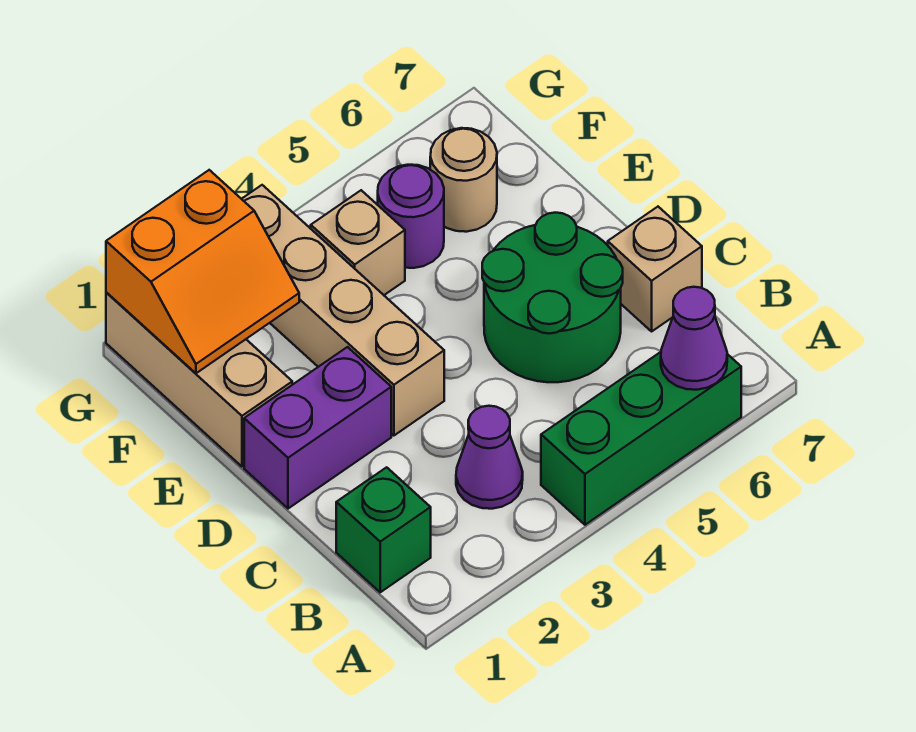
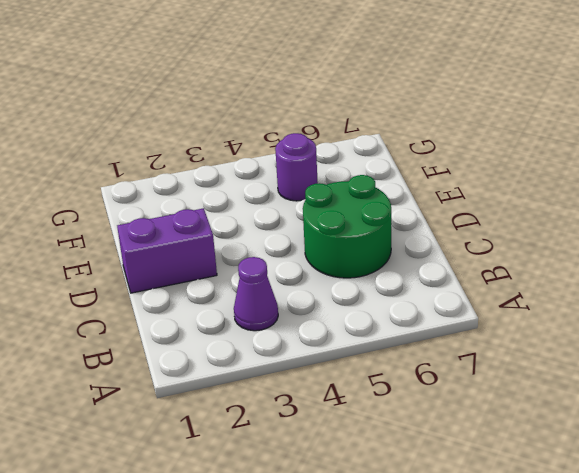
none -> green 1x3 brick [541,352,741,525]
none -> green 1x1 brick [336,467,431,592]
none -> tan 1x1 brick [608,207,702,331]

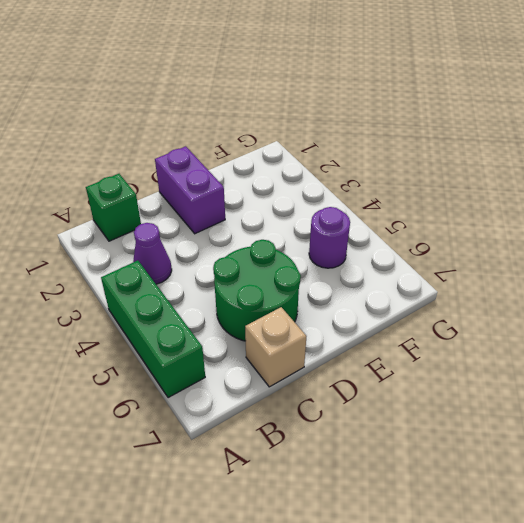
none -> tan 1x4 brick [242,185,444,436]
none -> tan 1x3 brick [106,293,292,467]
none -> tan 1x1 brick [311,190,405,295]

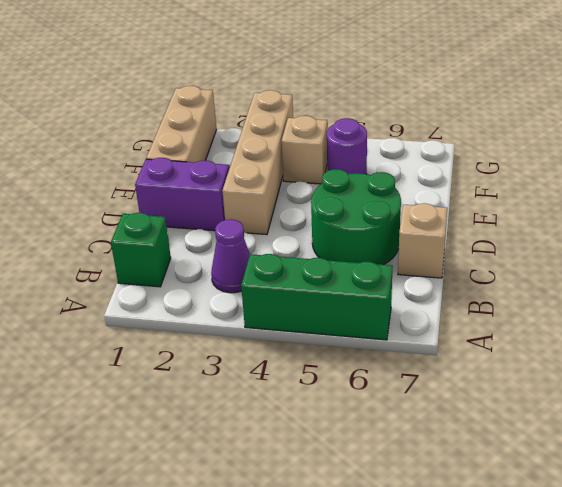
none -> tan 1x1 round brick [430,128,497,232]
none -> purple 1x1 cone [661,287,727,390]
none -> orange 2x2 slope [106,170,299,373]

